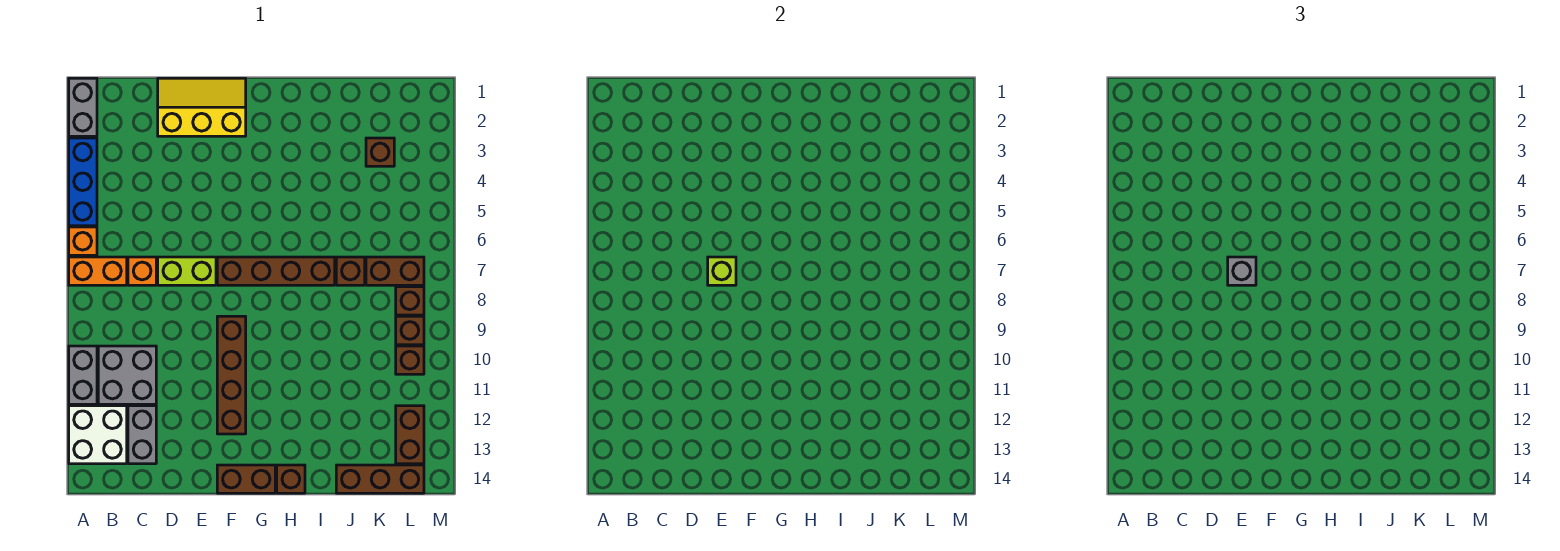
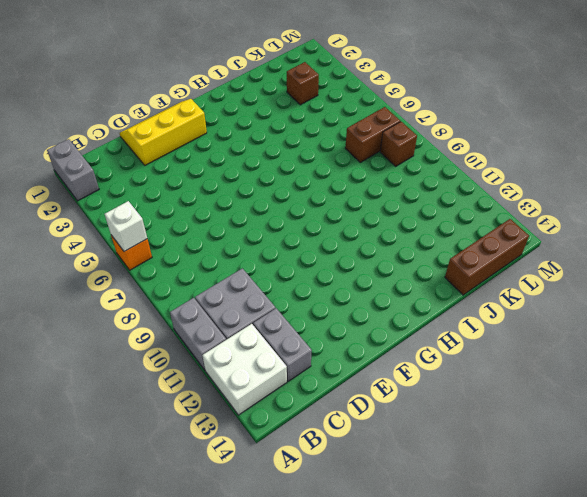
white 1x1 brick [105,201,147,252] -> none
none -> blue 1x3 brick [69,138,97,226]
none -> orange 1x2 brick [69,257,127,285]
none -> orange 1x1 brick [128,257,156,285]

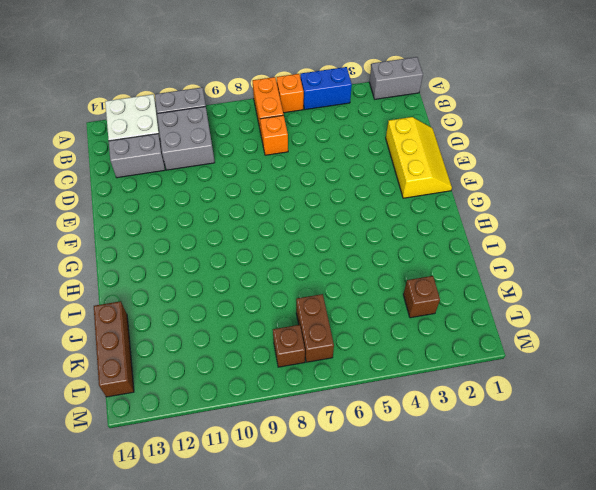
blue 1x2 brick [300,67,352,110] -> blue 1x3 brick [69,138,97,226]
none -> lime 1x2 brick [158,257,216,285]
none -> brown 1x4 brick [217,257,335,285]
none -> brown 1x4 brick [217,316,246,434]

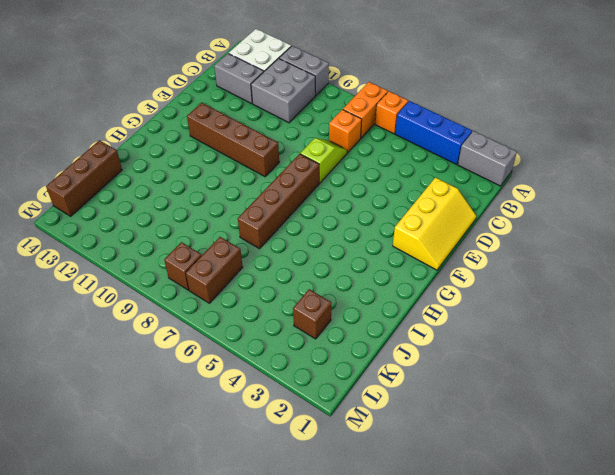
lime 1x2 slope [300,138,347,183] -> lime 1x2 brick [158,257,216,285]
none -> brown 1x2 brick [217,465,275,493]
none -> brown 1x1 brick [277,465,305,493]
none -> brown 1x1 brick [336,257,365,285]

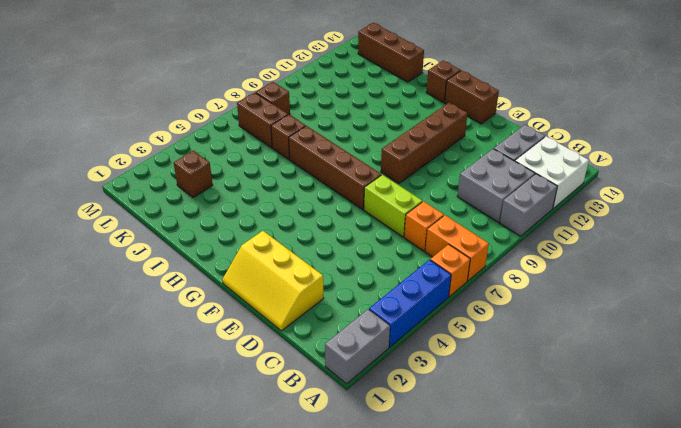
none -> brown 1x1 brick [396,316,424,345]
none -> brown 1x1 brick [396,346,424,374]
none -> brown 1x2 brick [396,406,424,464]

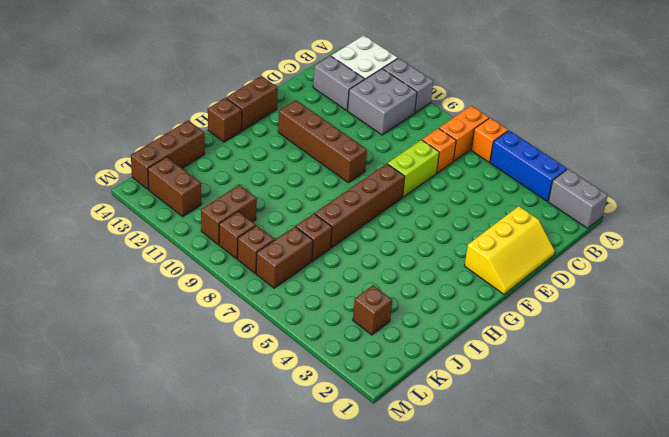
brown 1x2 brick [201,185,257,245] -> brown 1x1 brick [396,346,424,374]
none -> lime 1x1 brick [708,257,736,285]
none -> grey 1x1 brick [1228,257,1256,285]

